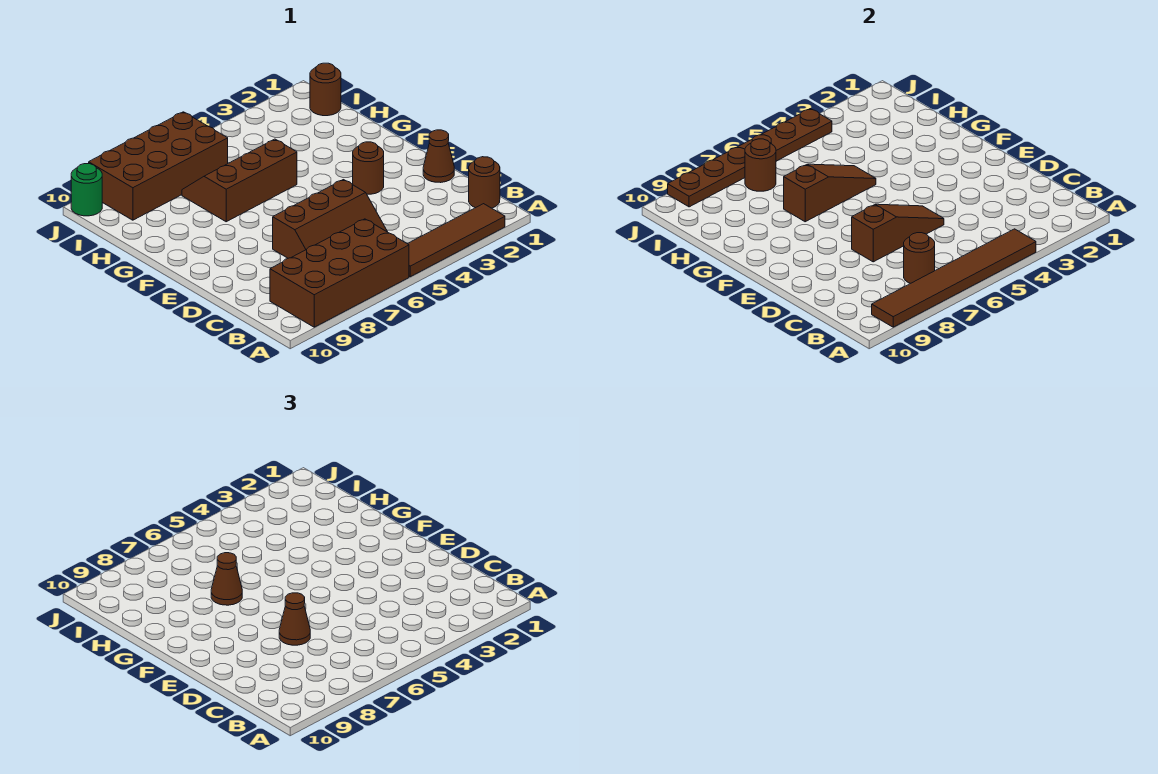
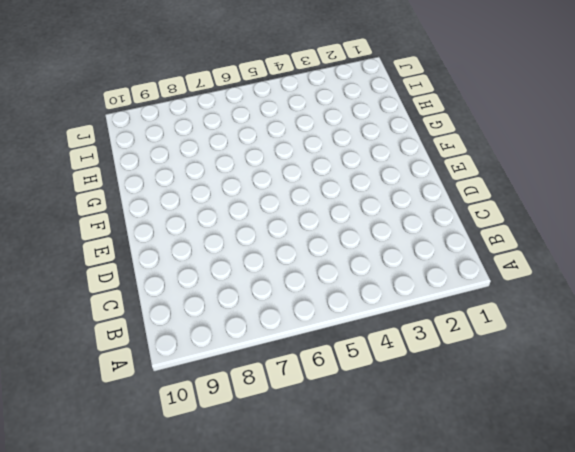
none -> brown 1x4 tile [408,204,505,277]
none -> brown 2x4 brick [270,219,409,327]
none -> brown 1x1 round brick [469,157,500,208]

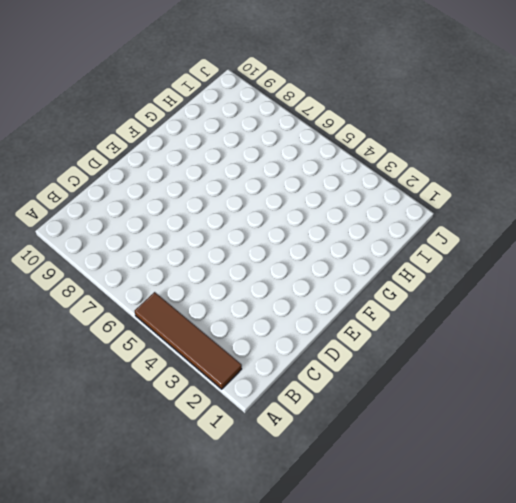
none -> brown 2x4 brick [270,219,409,327]
none -> brown 1x1 round brick [469,157,500,208]
none -> brown 2x3 slope [273,180,387,258]

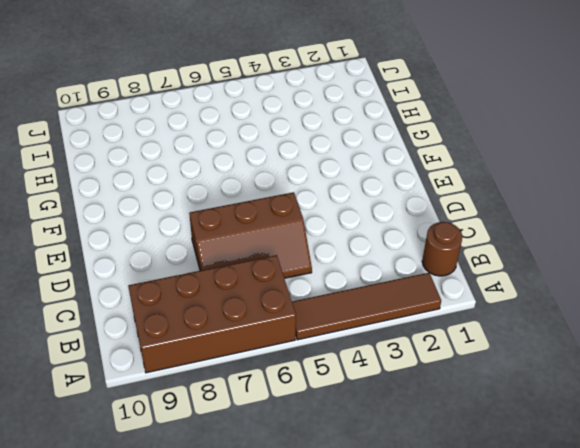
none -> brown 1x1 cone [423,130,454,183]
none -> brown 1x1 round brick [353,142,384,194]
none -> brown 2x3 slope [182,139,297,222]

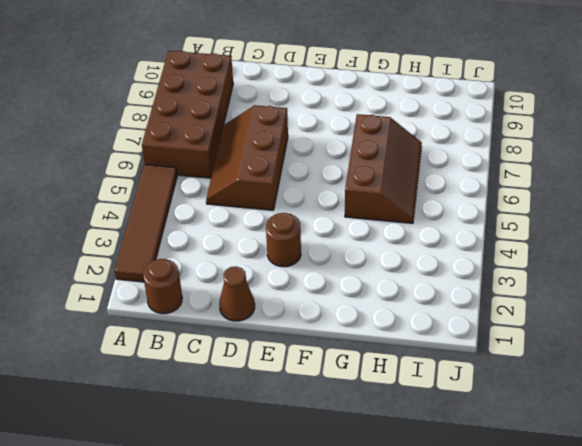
none -> brown 1x1 round brick [310,63,341,116]
none -> brown 2x4 brick [89,112,228,220]
none -> green 1x1 round brick [71,164,102,216]

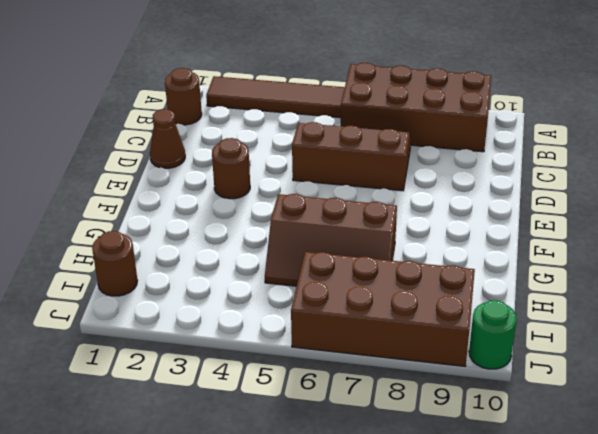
none -> brown 1x6 tile [872,229,1036,327]
none -> brown 1x1 round brick [904,233,935,284]
none -> brown 1x3 slope [852,204,944,262]

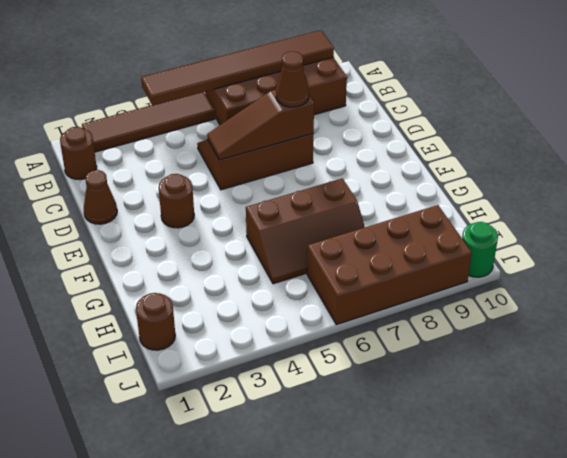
none -> brown 1x1 round brick [904,233,935,284]
none -> brown 1x3 slope [784,164,876,222]
none -> brown 1x1 round brick [745,139,776,191]

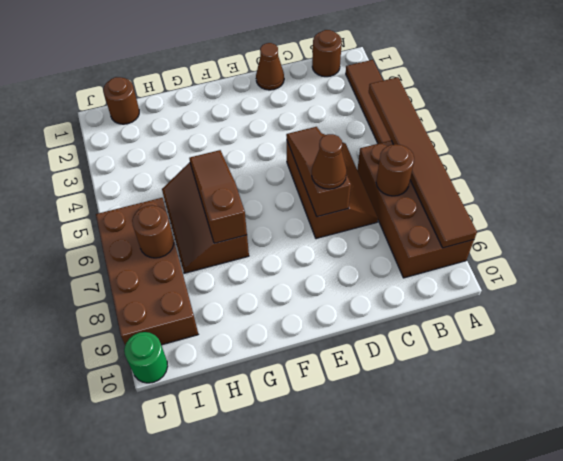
none -> brown 1x1 round brick [353,142,384,194]
none -> brown 1x6 plate [668,109,832,207]
none -> brown 1x1 cone [211,553,242,605]

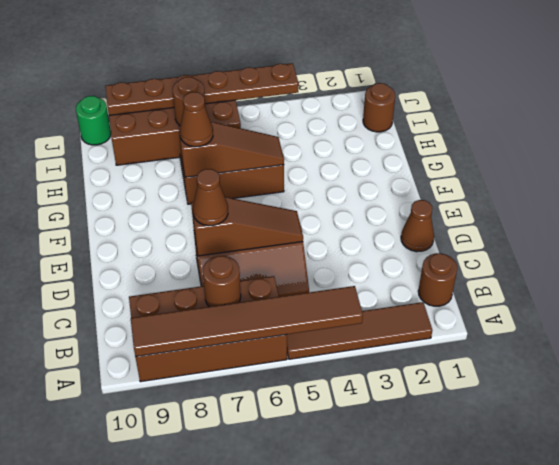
none -> brown 1x1 round brick [353,142,384,194]

